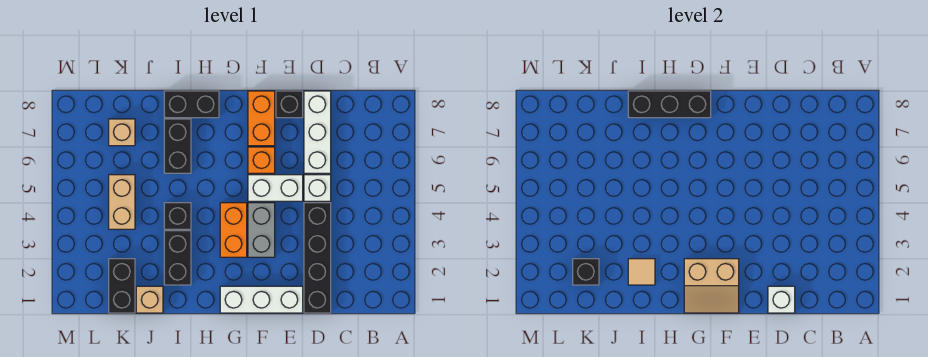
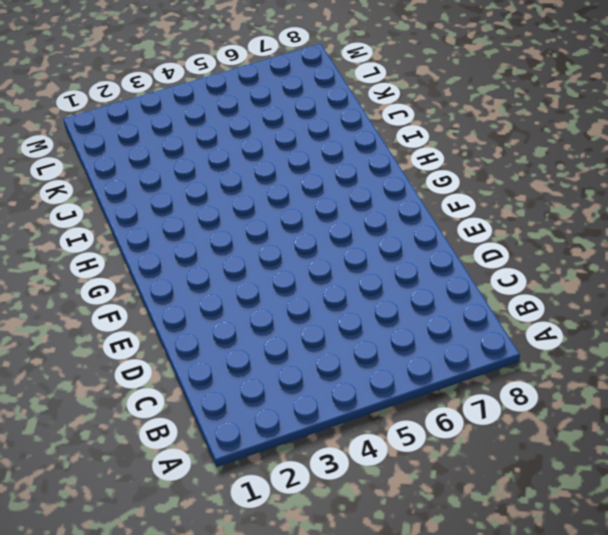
none -> black 1x4 brick [304,203,331,313]
none -> white 1x1 brick [304,175,331,201]
none -> white 1x3 brick [304,91,331,173]

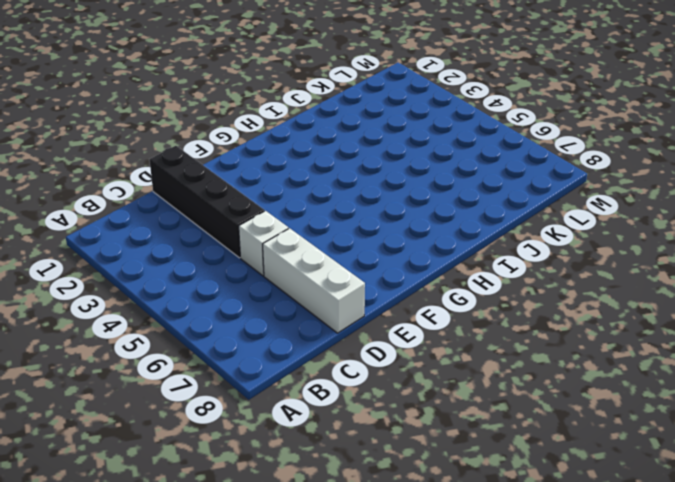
none -> white 1x3 brick [220,286,303,313]
none -> white 1x2 brick [248,175,303,201]
none -> black 1x1 brick [276,91,303,118]

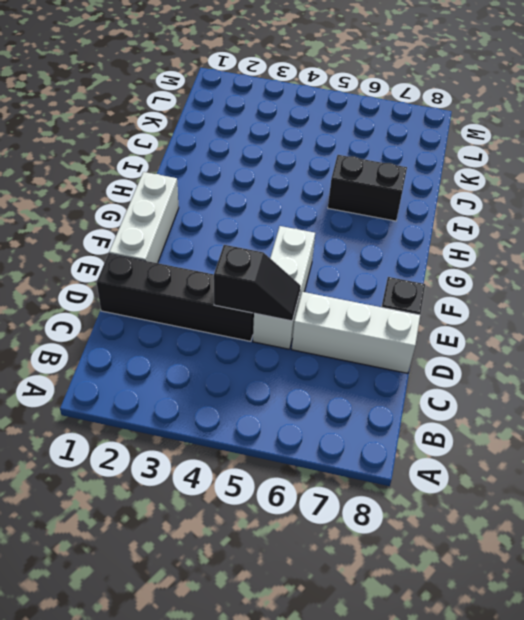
black 1x2 slope [214,245,301,321] -> none
none -> grey 1x2 brick [248,203,275,257]
none -> orange 1x1 brick [248,147,275,173]
none -> orange 1x2 brick [248,91,275,146]

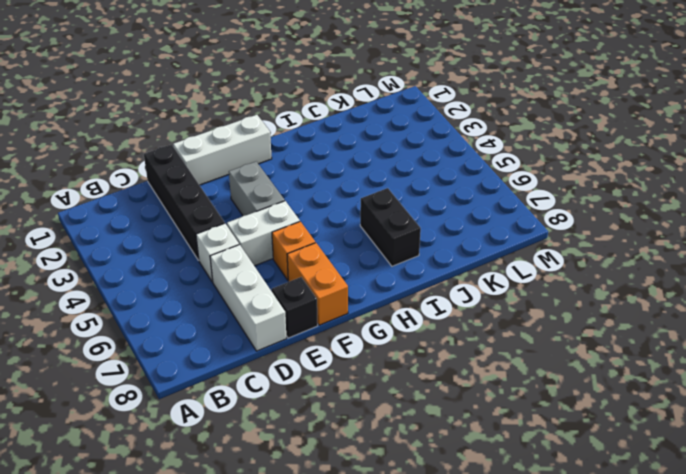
none -> orange 1x2 brick [220,203,247,257]
none -> black 1x2 brick [164,91,219,118]
none -> black 1x2 brick [164,231,191,285]

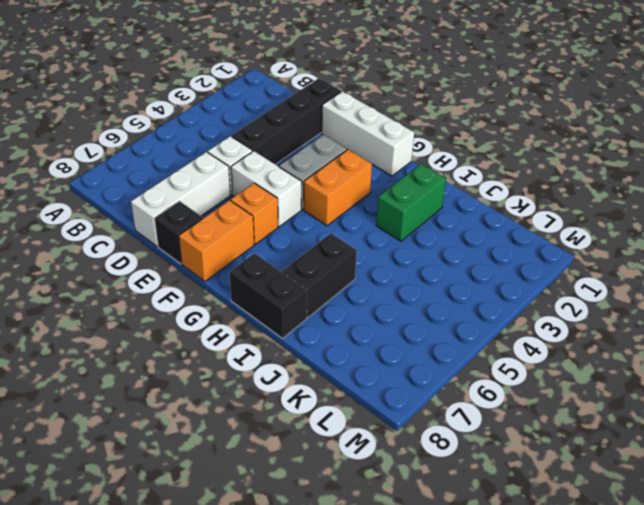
green 1x2 brick [376,164,446,241] -> black 1x2 brick [164,231,191,285]
none -> black 1x1 brick [164,203,191,229]
none -> tan 1x1 brick [136,286,163,313]
none -> black 1x2 brick [109,259,135,313]

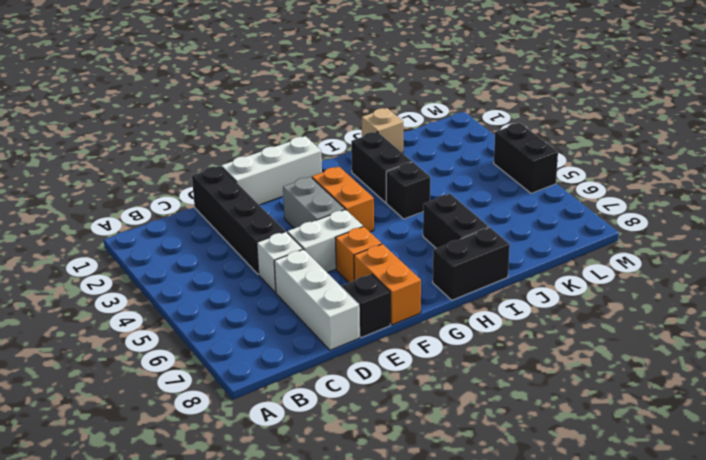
black 1x2 brick [494,123,558,193] -> black 1x2 brick moved to [109,259,135,313]
none -> tan 1x2 brick [109,175,135,229]
none -> tan 1x1 brick [109,119,135,146]
none -> white 1x1 brick [768,286,795,313]

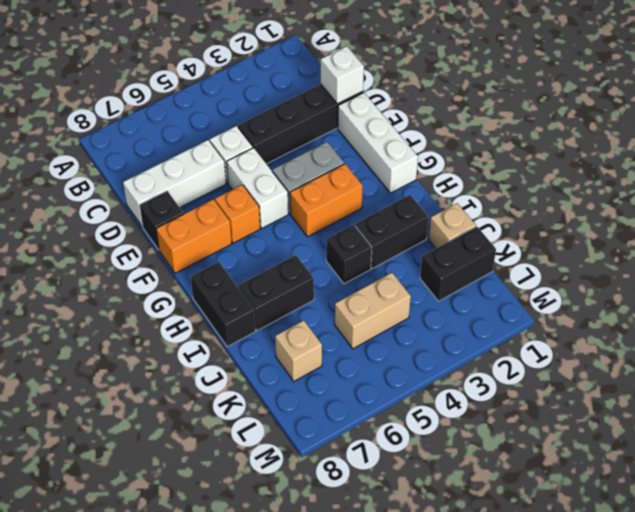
none -> tan 2x2 slope [684,259,739,313]
none -> black 1x3 brick [628,91,711,118]
none -> tan 1x1 tile [628,259,655,285]

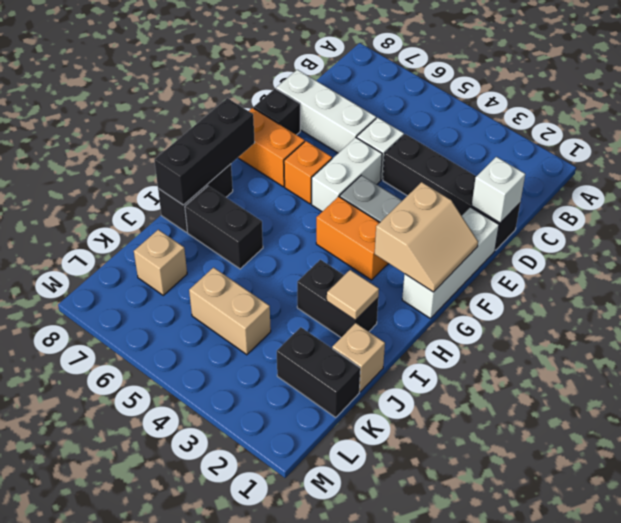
none -> black 1x1 brick [164,203,191,229]
none -> black 1x1 brick [573,259,599,285]

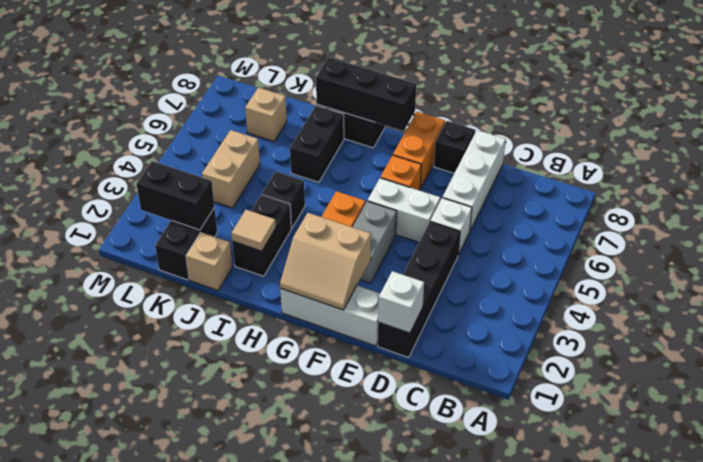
black 1x2 brick [137,161,215,230] -> black 1x1 brick [573,259,599,285]

